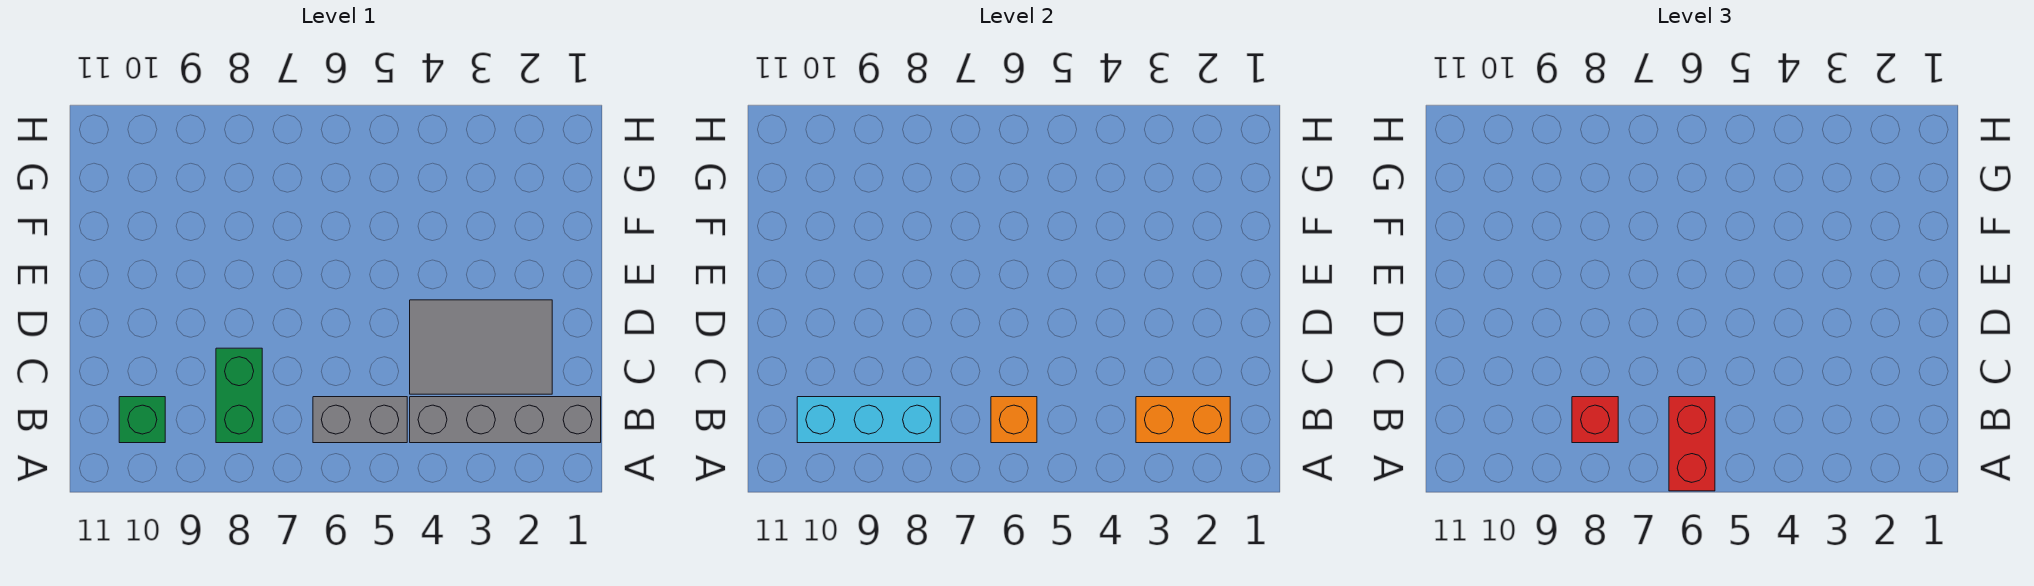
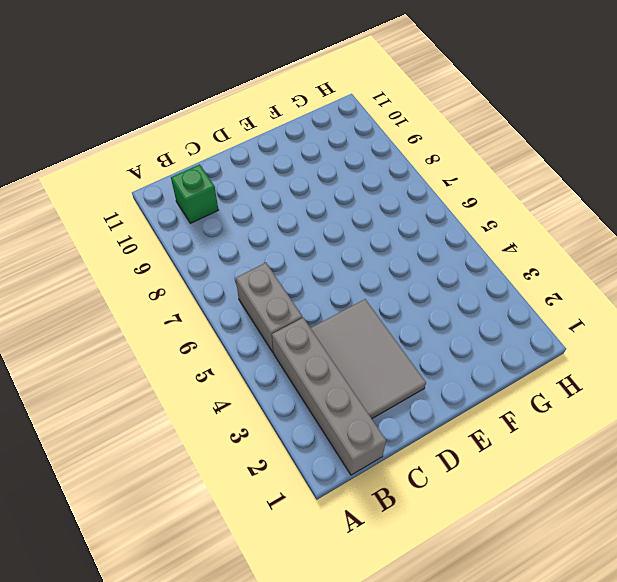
none -> green 1x2 brick [216,348,262,443]
none -> orange 1x2 brick [1136,397,1230,443]

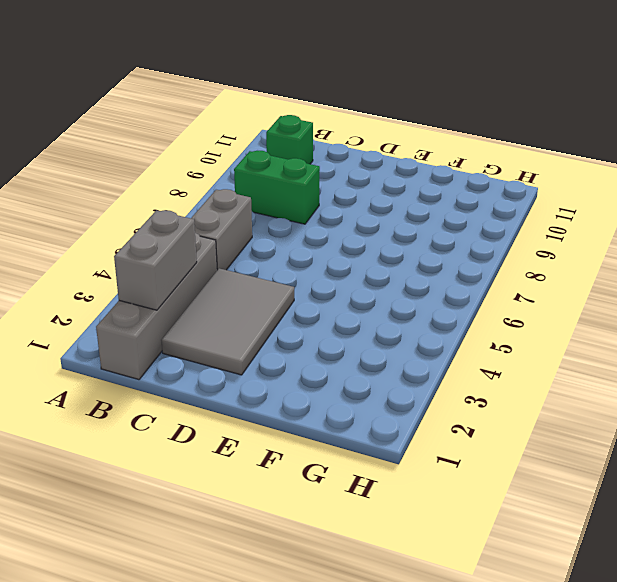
grey 1x2 brick [114,210,197,310] -> orange 1x2 brick [1136,397,1230,443]
none -> orange 1x1 brick [991,397,1037,443]
none -> cyan 1x3 brick [797,397,940,443]

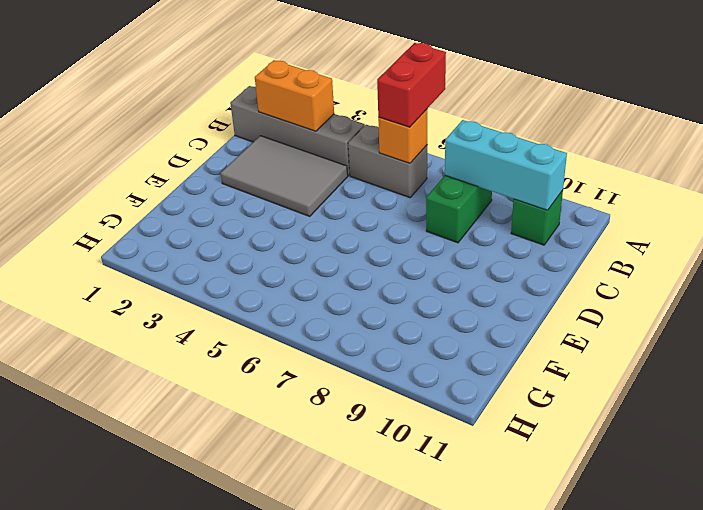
none -> red 1x1 brick [1572,397,1618,443]

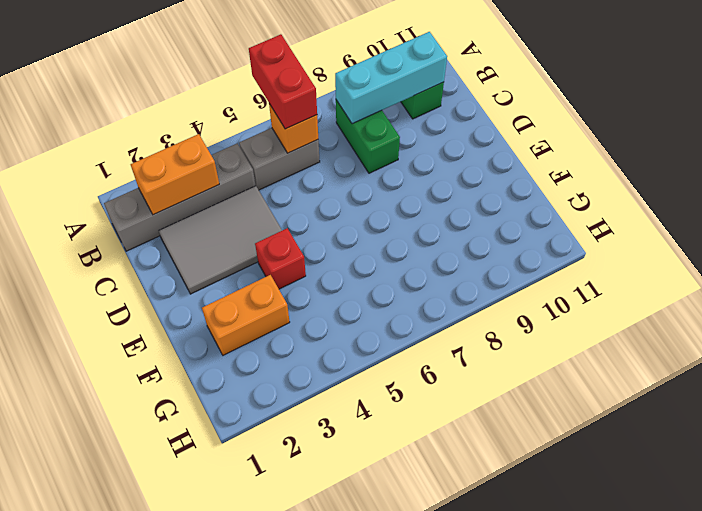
red 1x1 brick [255,228,306,289] -> red 1x1 brick moved to [1572,397,1618,443]
orange 1x2 brick [202,275,290,355] -> none

